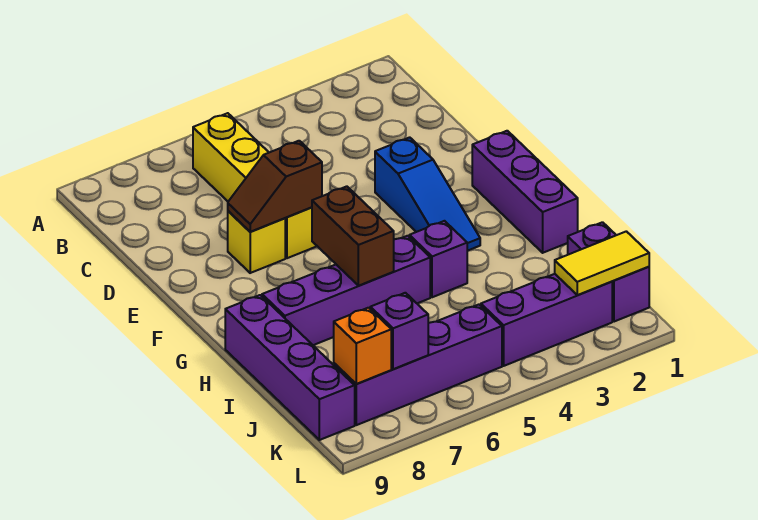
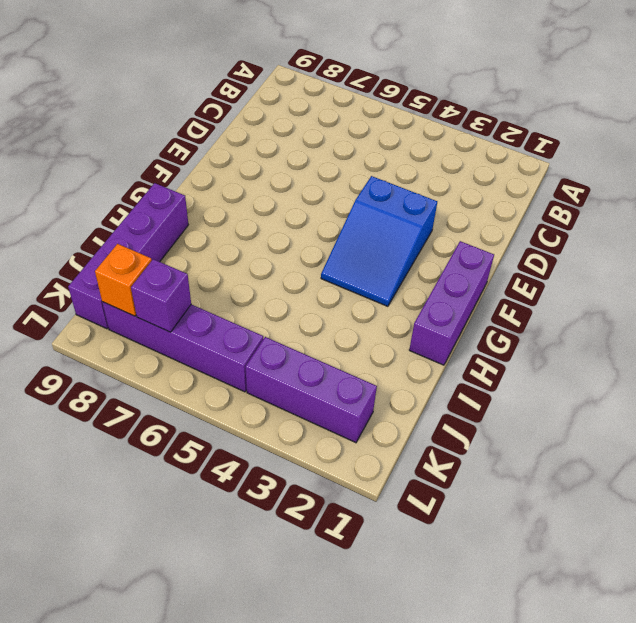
blue 2x3 slope [321,176,437,306] -> blue 1x3 slope [375,137,480,251]
none -> yellow 1x4 brick [193,113,317,258]
none -> yellow 1x1 brick [228,211,285,273]
none -> purple 1x1 brick [409,221,467,297]

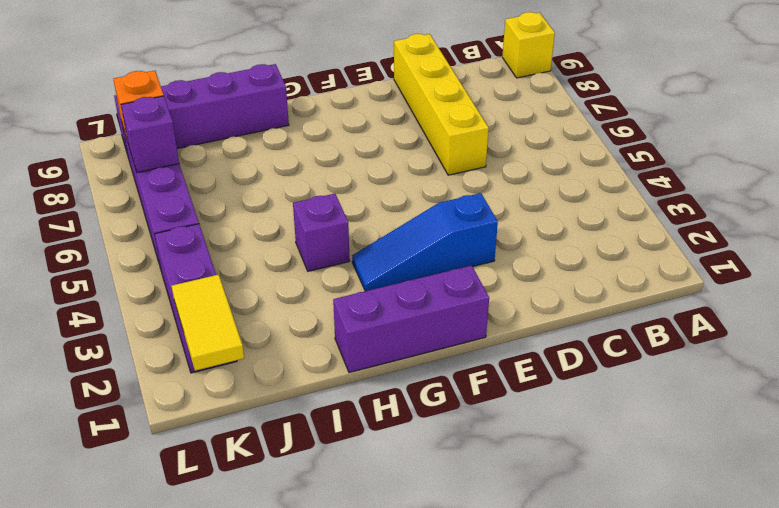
yellow 1x1 brick [502,12,555,78] -> yellow 1x1 brick moved to [228,211,285,273]
yellow 1x4 brick [394,34,489,175] -> yellow 1x4 brick turned to [193,113,317,258]
none -> purple 1x4 brick [262,236,430,345]
none -> purple 1x2 brick [568,222,649,322]
none -> brown 1x2 slope [228,141,322,232]

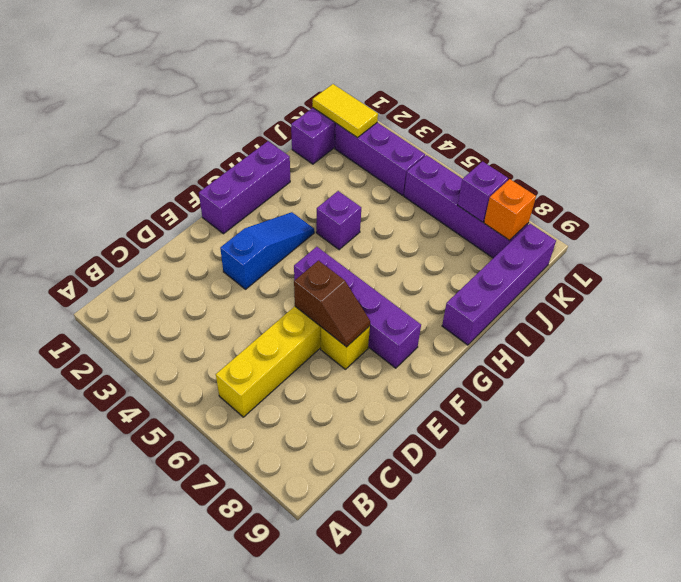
purple 1x4 brick [294,247,421,368] -> purple 1x4 brick moved to [262,236,430,345]
none -> brown 1x2 brick [312,186,394,286]

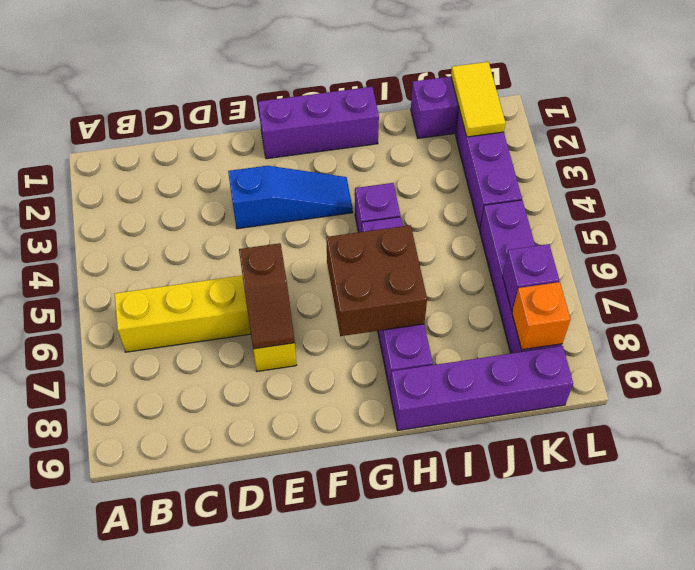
brown 2x2 brick [326,225,427,336] -> brown 1x2 brick [312,186,394,286]

